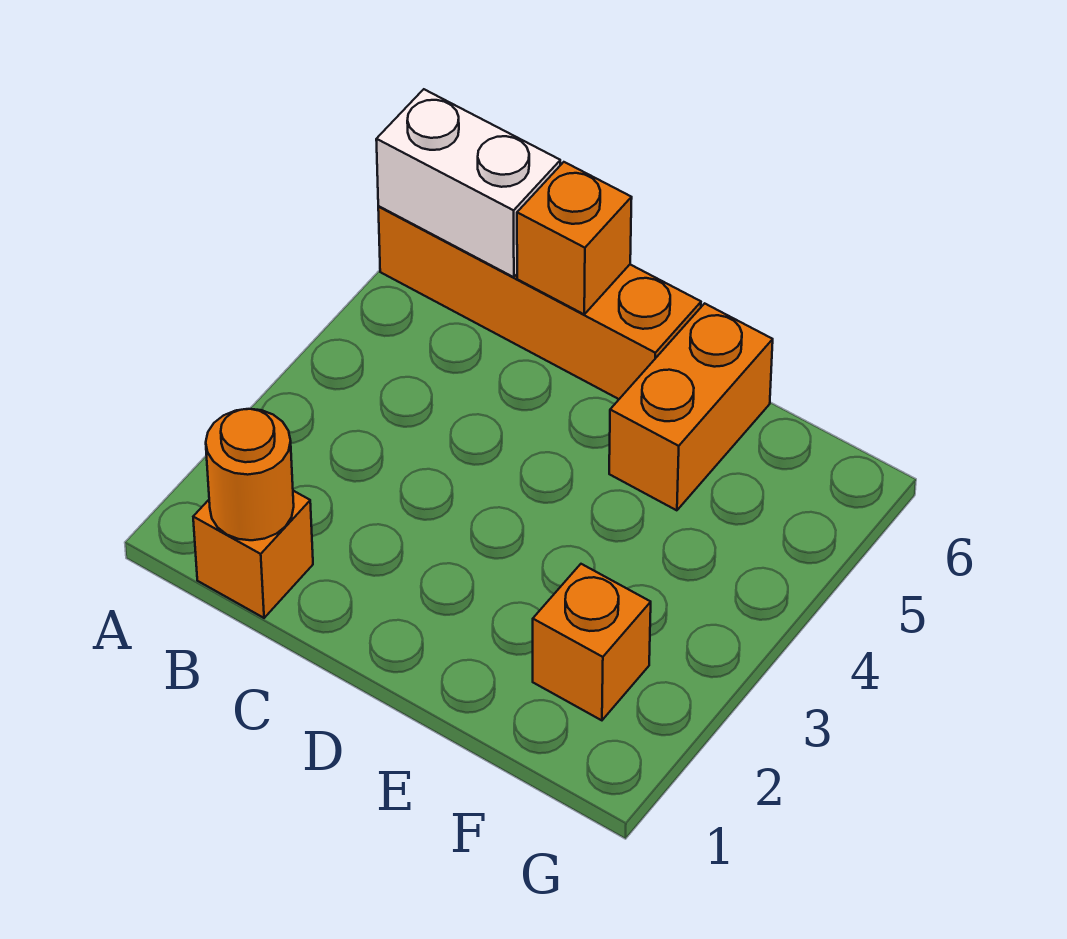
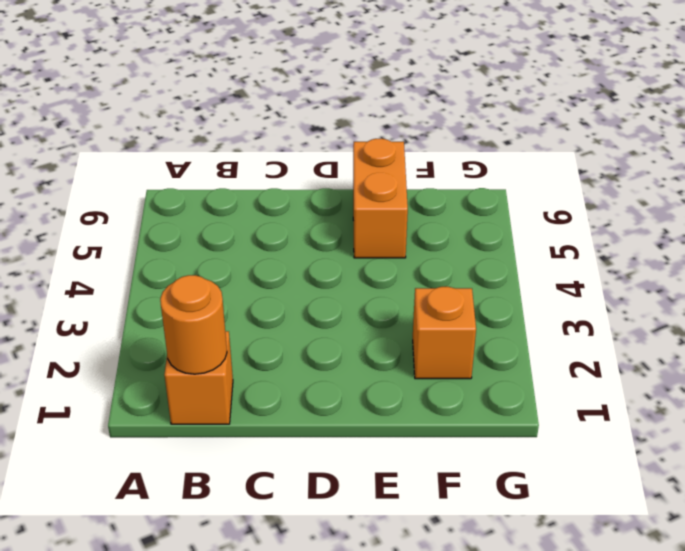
none -> orange 1x4 brick [378,207,701,399]
none -> white 1x2 brick [376,89,560,277]

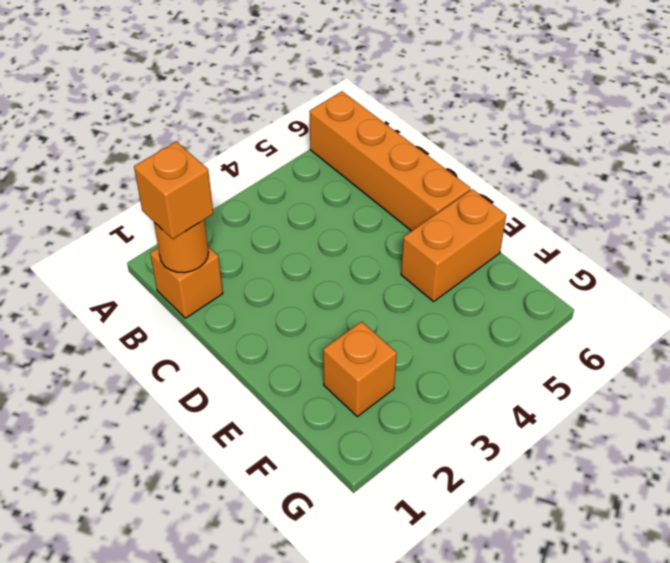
orange 1x1 brick [134,142,213,239] -> orange 1x1 brick moved to [517,162,632,314]
none -> white 1x2 brick [376,89,560,277]

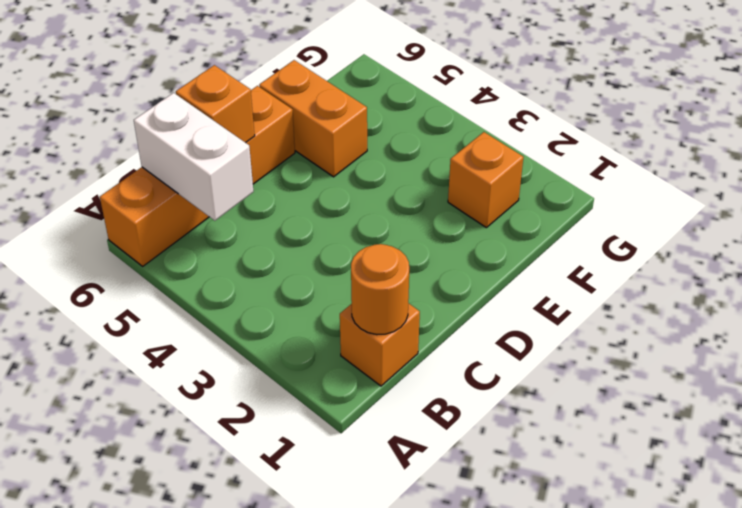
white 1x2 brick [134,93,254,221] -> white 1x2 brick turned to [376,89,560,277]

